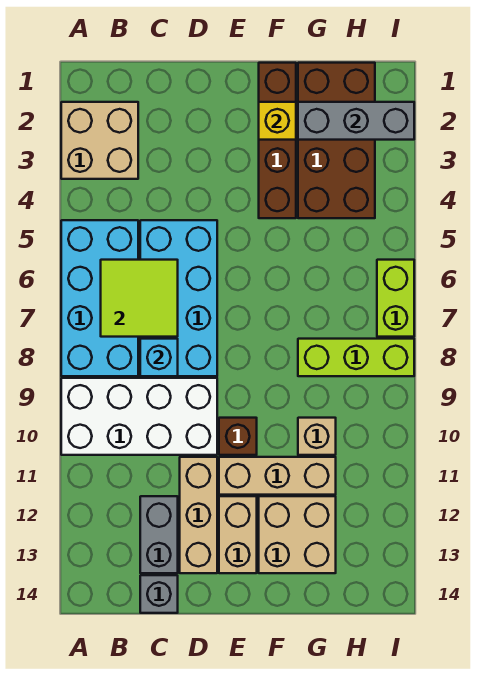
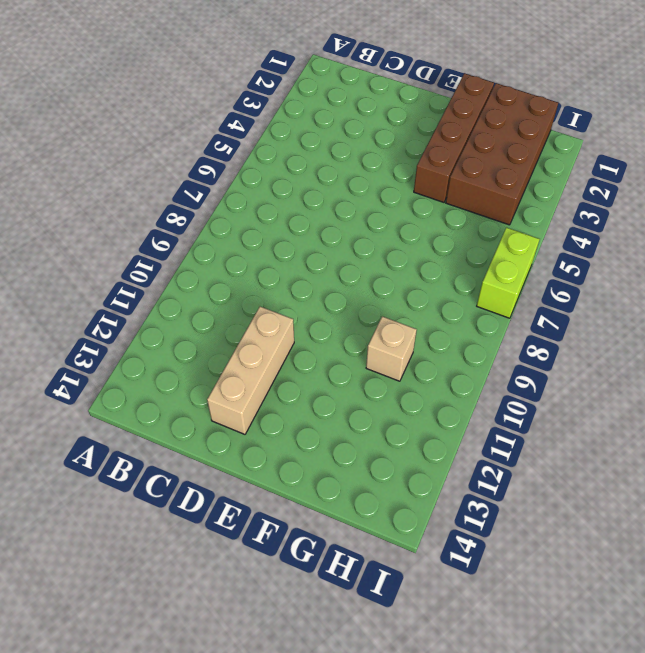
none -> tan 2x2 brick [61,102,138,179]
none -> cyan 2x4 brick [61,220,138,376]
none -> white 2x4 brick [61,378,217,455]

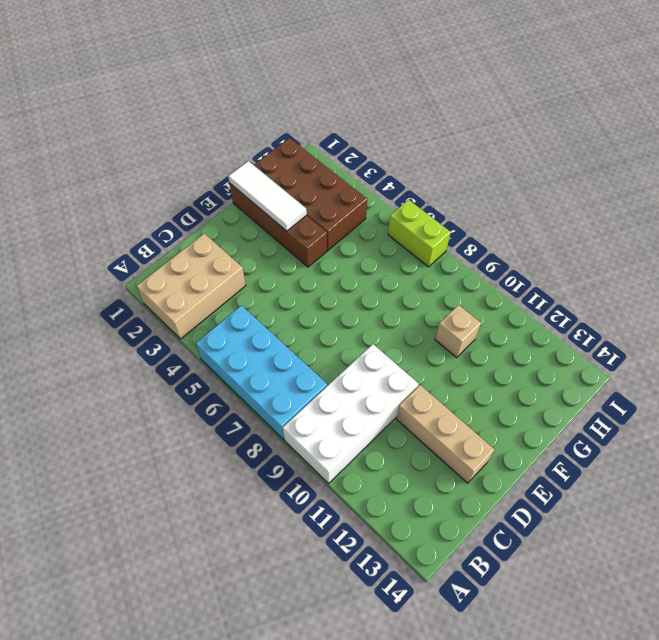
tan 2x3 brick [137,234,246,339] -> tan 2x2 brick [61,102,138,179]
white 1x3 tile [228,161,307,231] -> yellow 1x1 brick [259,102,296,140]
none -> cyan 2x4 brick [140,220,217,376]
none -> grey 1x2 brick [140,496,178,573]
none -> grey 1x1 brick [140,575,178,613]

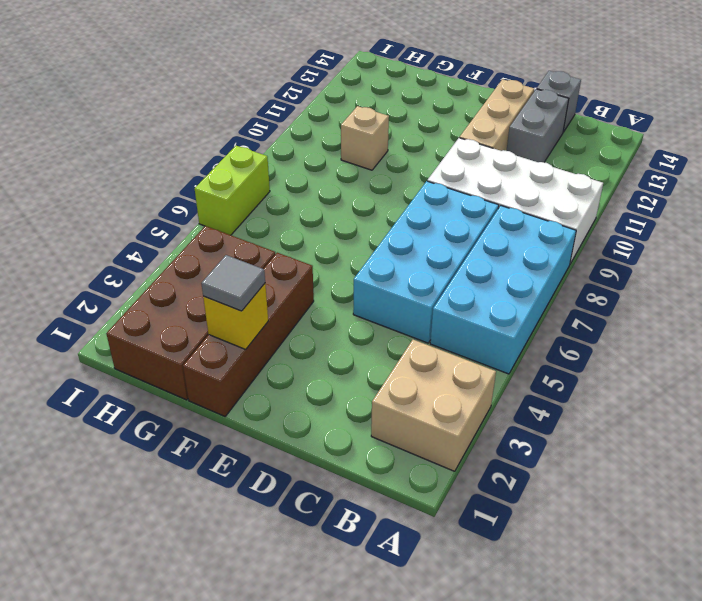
grey 1x1 tile [201,255,265,311] -> none
none -> brown 1x1 brick [219,418,257,455]
none -> tan 1x3 brick [219,457,336,495]
none -> tan 1x2 brick [219,496,257,573]

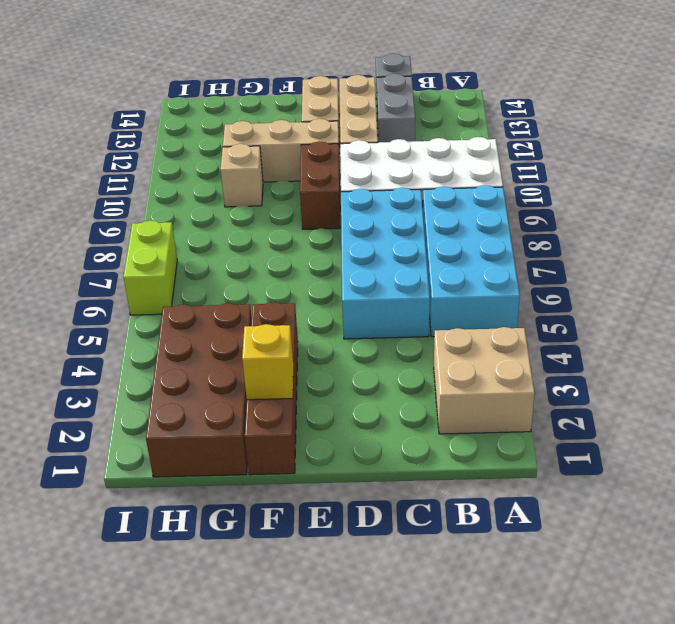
brown 1x2 brick [300,141,340,229] -> brown 1x1 brick [219,418,257,455]
none -> tan 2x2 brick [259,496,336,573]
none -> lime 1x3 brick [298,339,414,376]
none -> lime 2x2 tile [101,260,178,337]

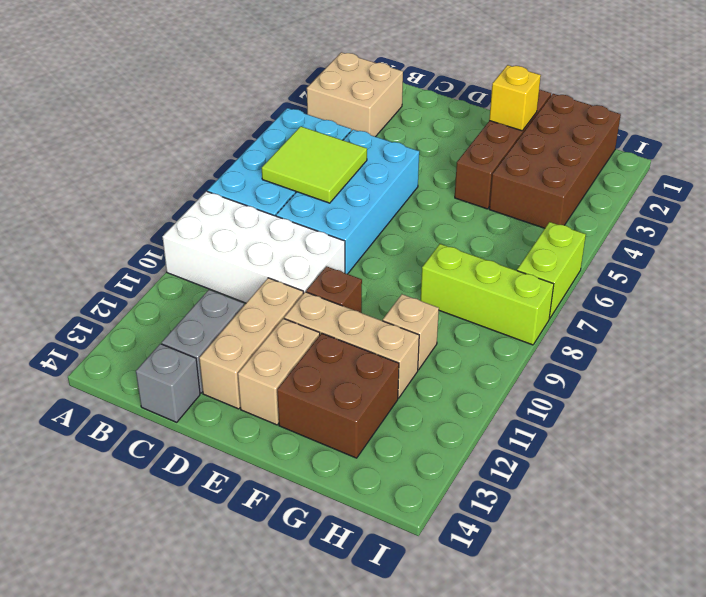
brown 2x2 brick [277,333,399,458] -> tan 2x2 brick [259,496,336,573]
none -> cyan 1x1 brick [140,339,178,376]
none -> grey 1x3 brick [298,102,414,140]

